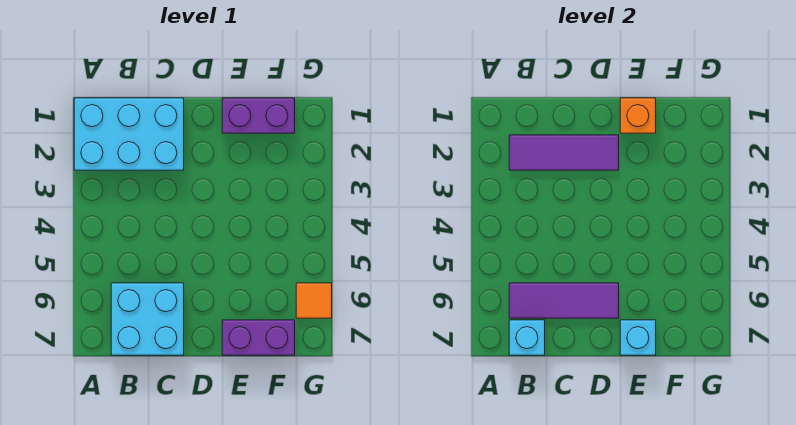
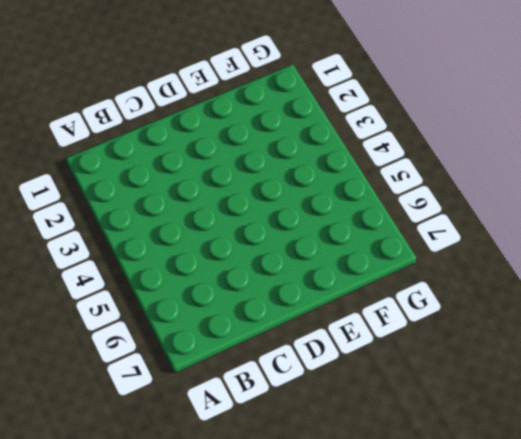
none -> cyan 2x3 brick [74,98,184,170]
none -> cyan 2x2 brick [111,283,184,355]

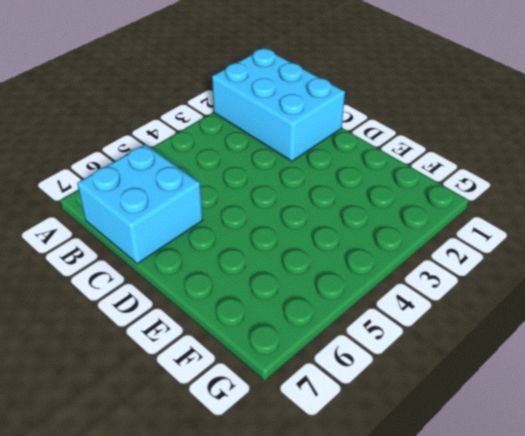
none -> purple 1x2 brick [222,98,295,133]
none -> purple 1x2 brick [222,320,295,355]

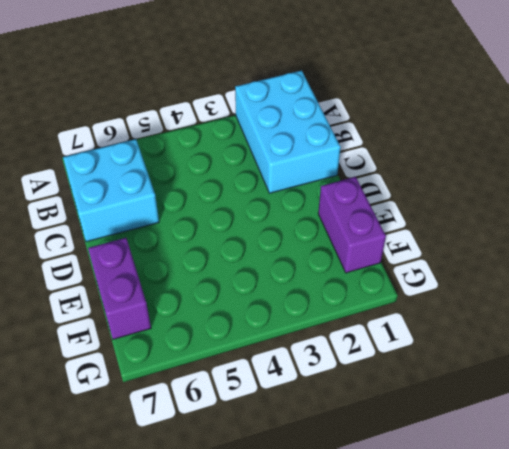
none -> orange 1x1 tile [296,283,332,318]
none -> purple 1x3 tile [509,135,619,170]

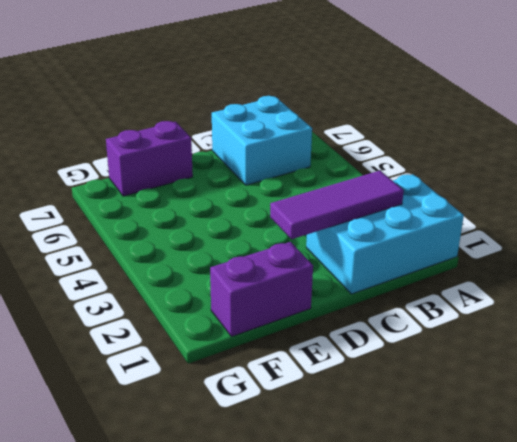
none -> orange 1x1 tile [296,283,332,318]
none -> purple 1x3 tile [509,283,619,318]

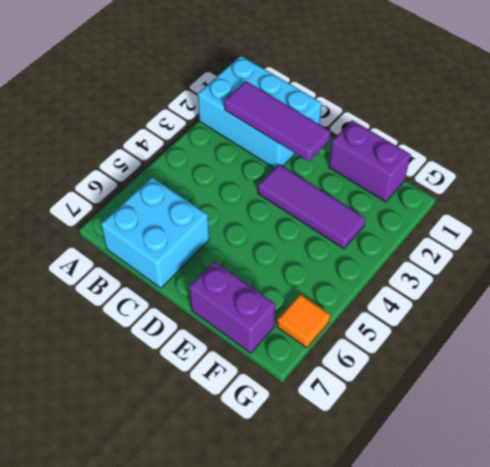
purple 1x3 tile [258,164,366,249] -> purple 1x3 tile moved to [509,283,619,318]
none -> cyan 1x1 brick [509,320,545,355]
none -> orange 1x1 brick [620,98,656,133]

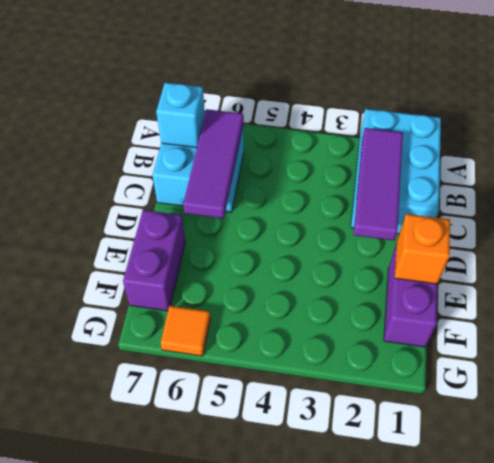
none -> cyan 1x1 brick [620,320,656,355]

